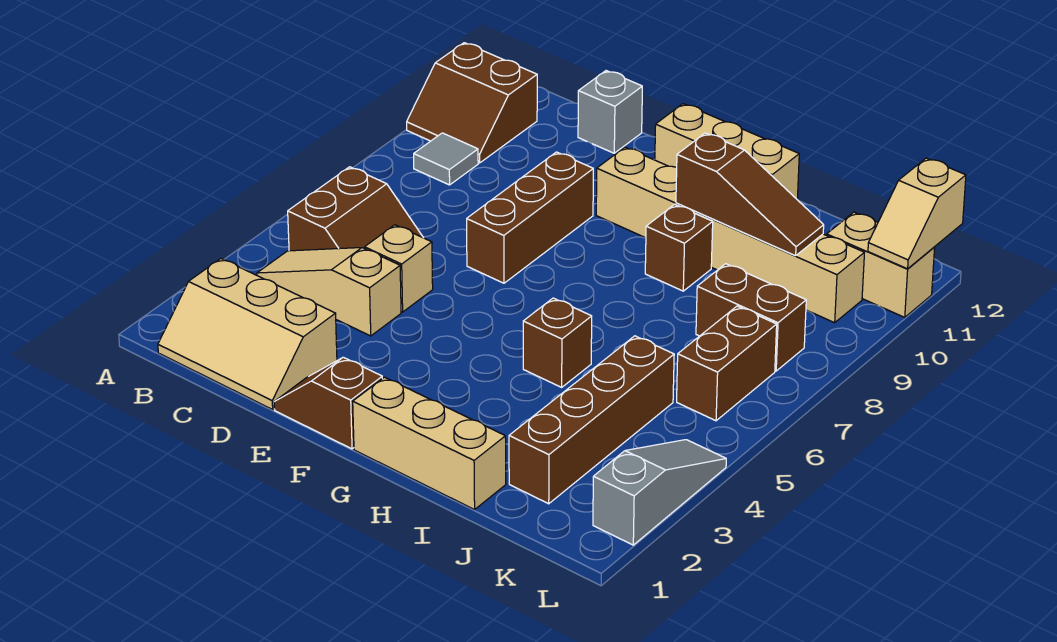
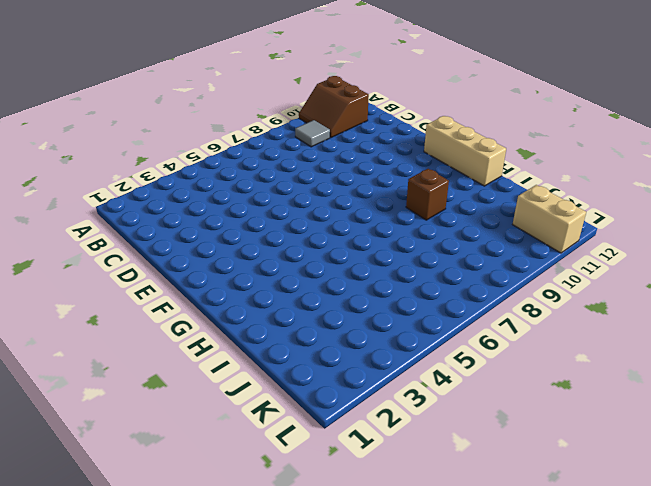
none -> tan 2x3 slope [158,259,337,409]
none -> tan 1x3 slope [257,248,401,336]
none -> brown 2x2 slope [288,167,423,251]

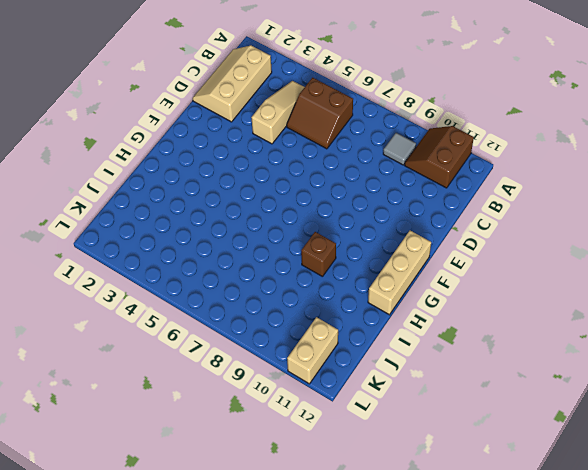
none -> tan 1x1 brick [365,225,433,312]
none -> grey 1x1 brick [578,71,642,153]
none -> brown 1x2 slope [274,357,382,449]

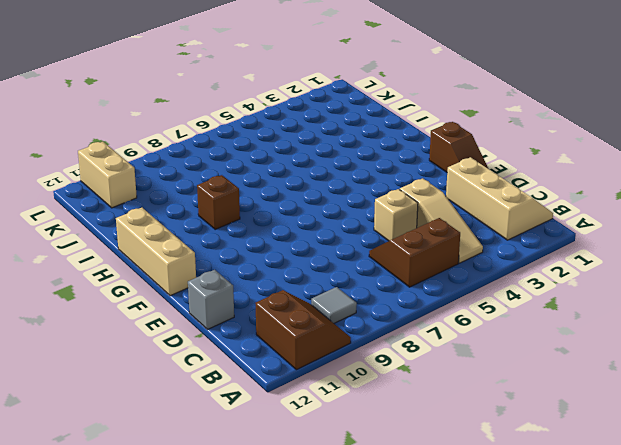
none -> brown 1x3 brick [467,152,593,283]
none -> tan 1x6 brick [596,147,864,323]
none -> tan 1x3 brick [353,377,506,510]

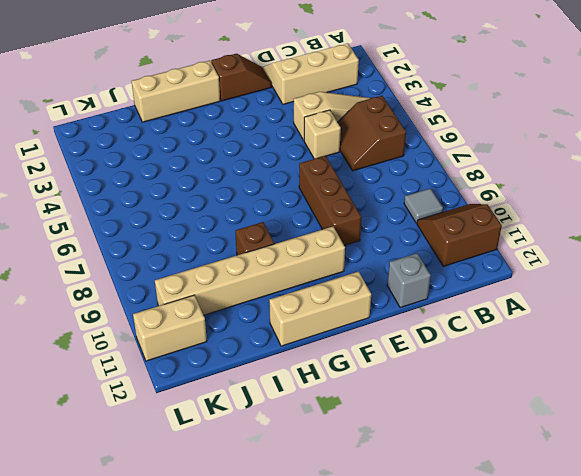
none -> brown 1x1 brick [523,298,592,387]
none -> brown 1x4 brick [509,336,674,504]
none -> brown 1x2 brick [696,264,806,371]

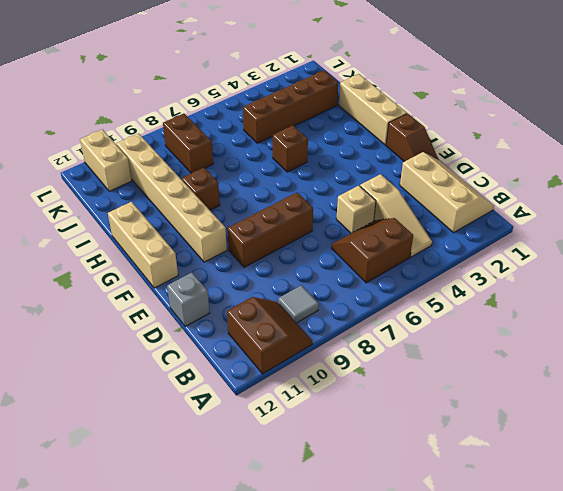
none -> brown 1x2 brick [677,306,777,421]
none -> grey 1x3 slope [593,440,726,545]
none -> brown 1x3 slope [676,133,824,256]

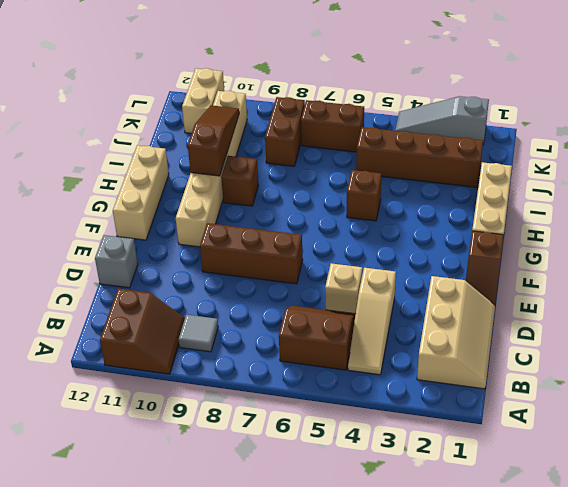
none -> tan 1x2 slope [868,158,966,269]

